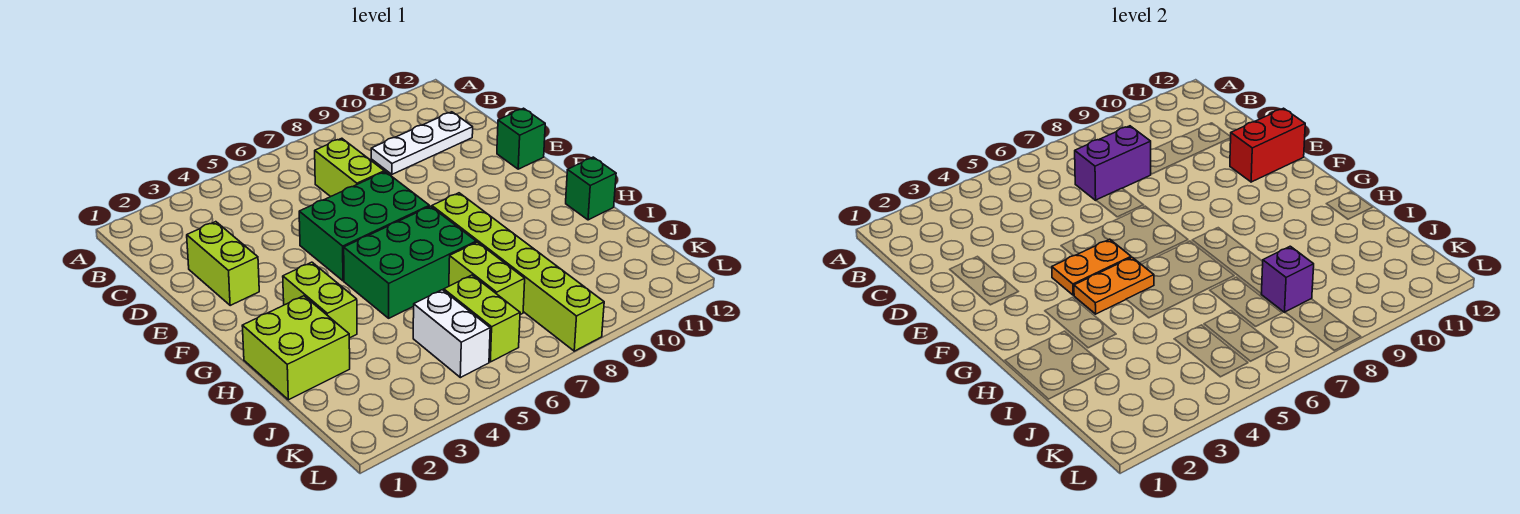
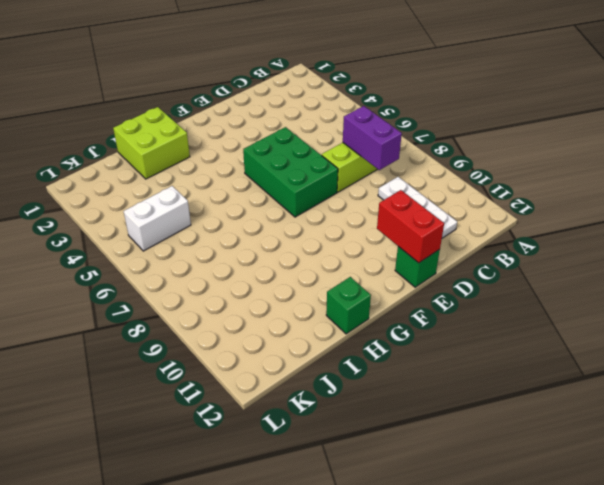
none -> lime 1x2 brick [187,222,259,305]
none -> lime 1x2 brick [283,262,357,338]
none -> green 2x3 brick [344,206,476,318]

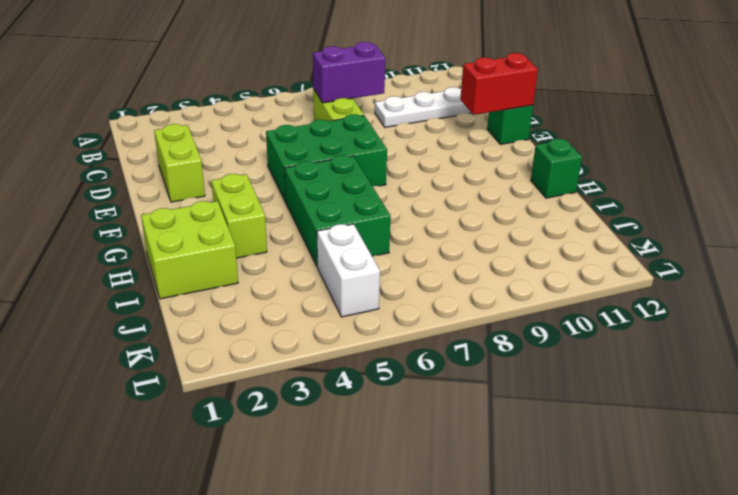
green 2x3 brick [285,155,391,267] -> green 2x3 brick turned to [344,206,476,318]
none -> lime 1x6 brick [432,193,604,351]
none -> lime 1x2 brick [449,242,525,315]
none -> lime 1x2 brick [444,275,520,362]

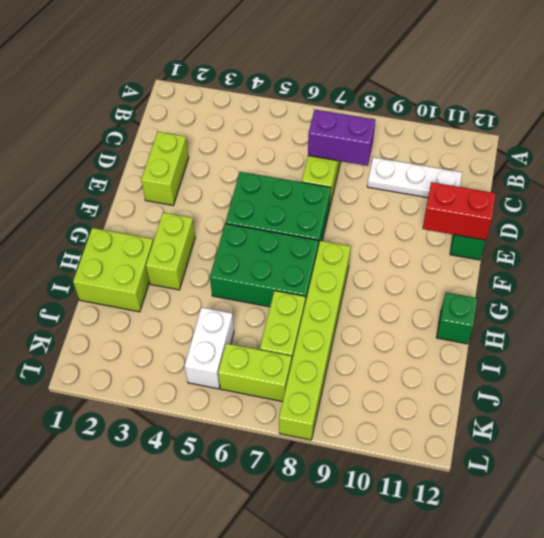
lime 1x2 brick [218,343,292,402] -> lime 1x2 brick turned to [444,275,520,362]
none -> orange 1x2 plate [1052,239,1131,295]
none -> orange 1x2 plate [1074,257,1154,314]
none -> purple 1x1 brick [1261,246,1314,312]

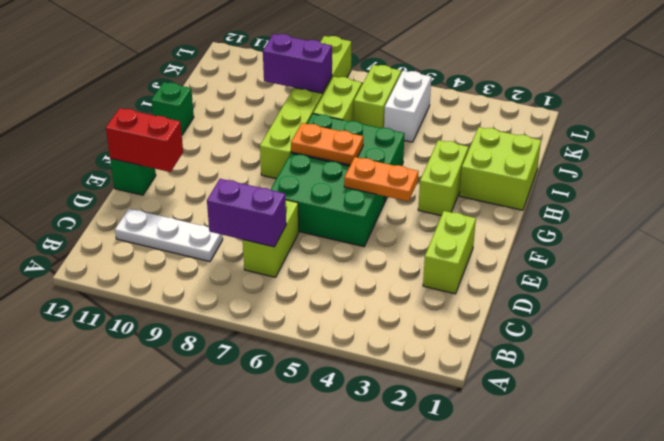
orange 1x2 plate [291,123,363,165] -> orange 1x2 plate moved to [1074,257,1154,314]
purple 1x2 brick [263,34,332,93] -> purple 1x1 brick [1261,246,1314,312]

